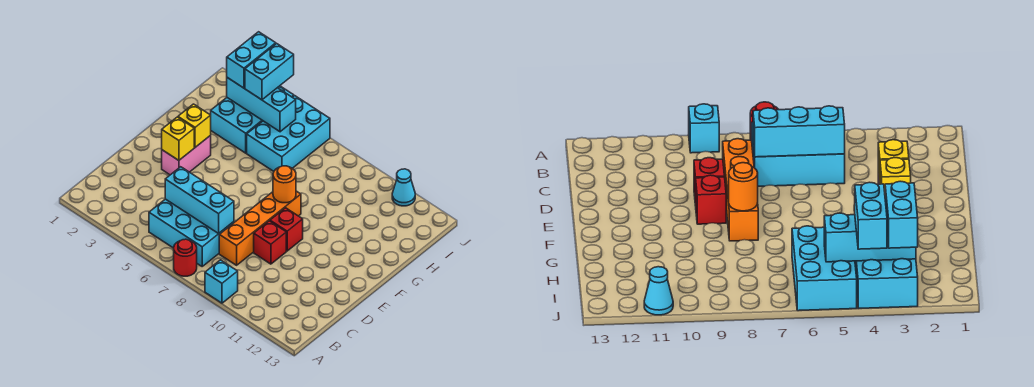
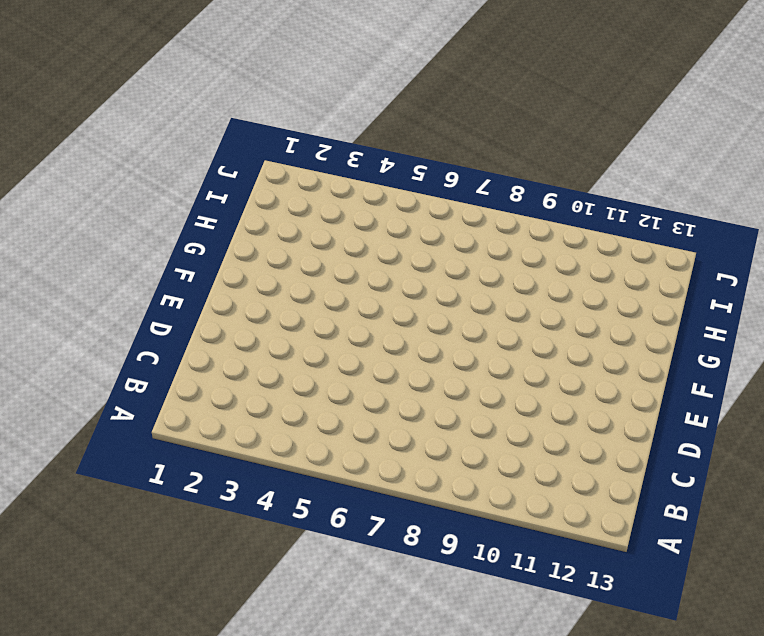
none -> red 1x1 round brick [174,239,197,276]
none -> cyan 1x1 brick [205,260,238,303]
none -> cyan 2x3 brick [149,199,234,266]

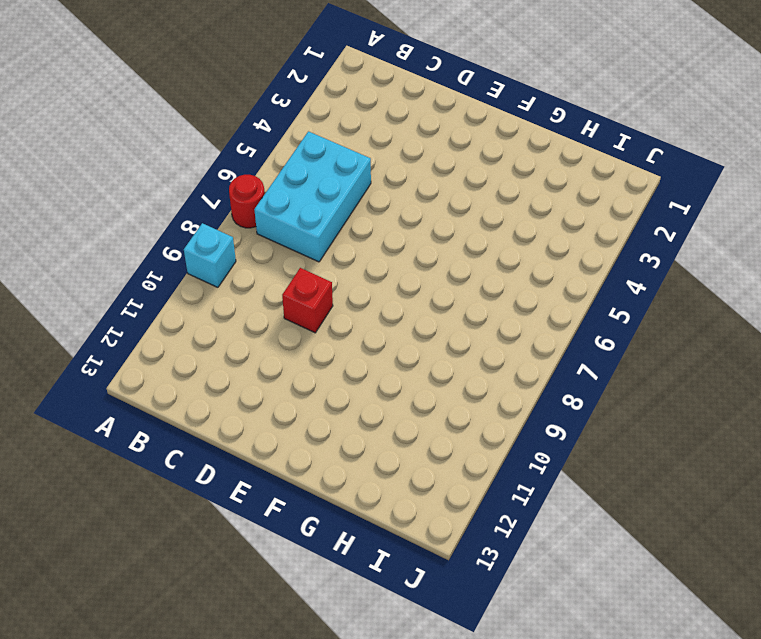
none -> orange 1x4 brick [219,191,301,265]
none -> pink 1x2 brick [162,135,211,175]
none -> red 1x1 brick [270,208,303,251]

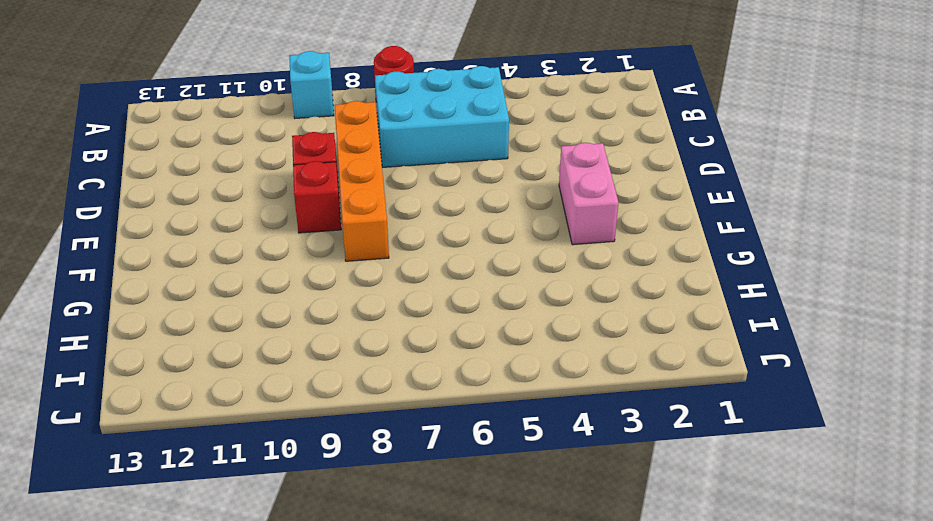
none -> cyan 2x3 brick [211,86,294,153]
none -> cyan 2x3 brick [247,96,330,171]
none -> cyan 1x1 cone [392,169,415,206]

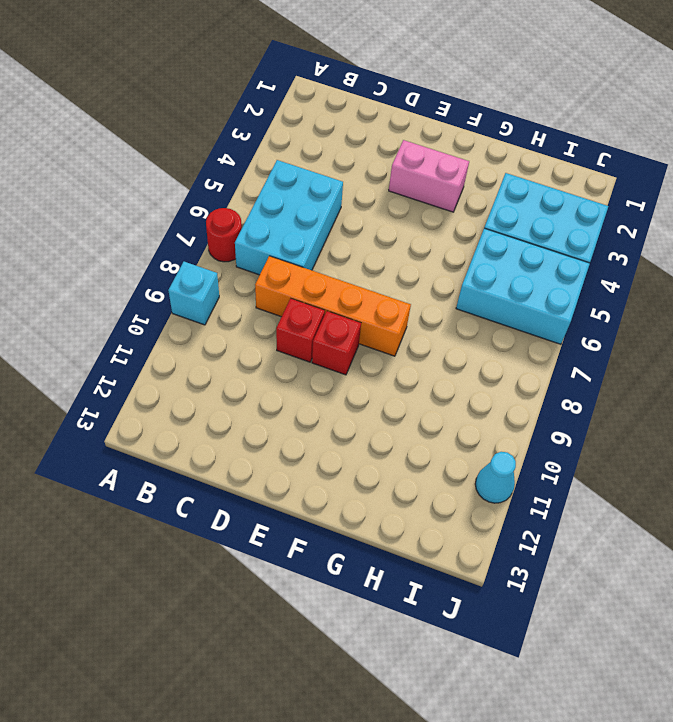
none -> cyan 1x3 brick [165,167,234,233]
none -> yellow 1x1 brick [162,117,194,160]
none -> yellow 1x1 brick [178,104,211,147]

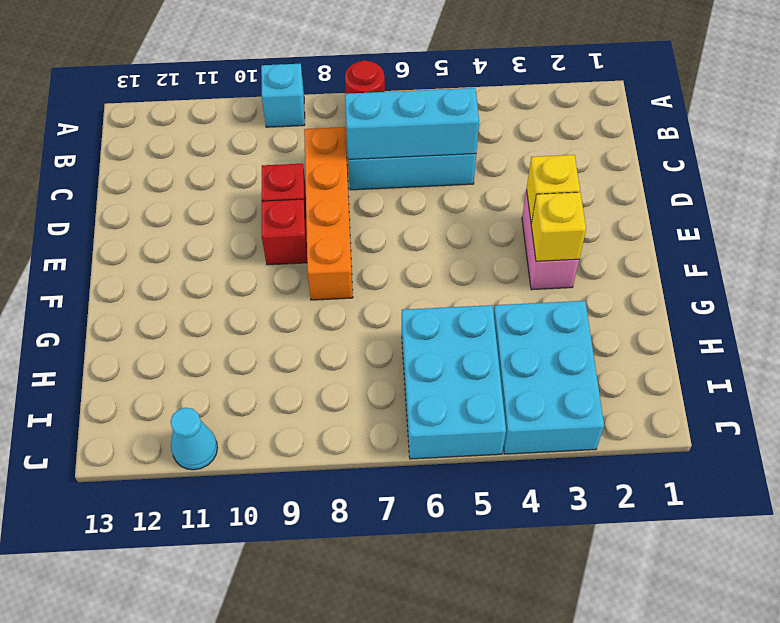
none -> orange 1x1 round brick [273,166,296,203]
none -> cyan 1x3 brick [227,78,296,132]
none -> cyan 1x2 brick [227,32,276,88]

